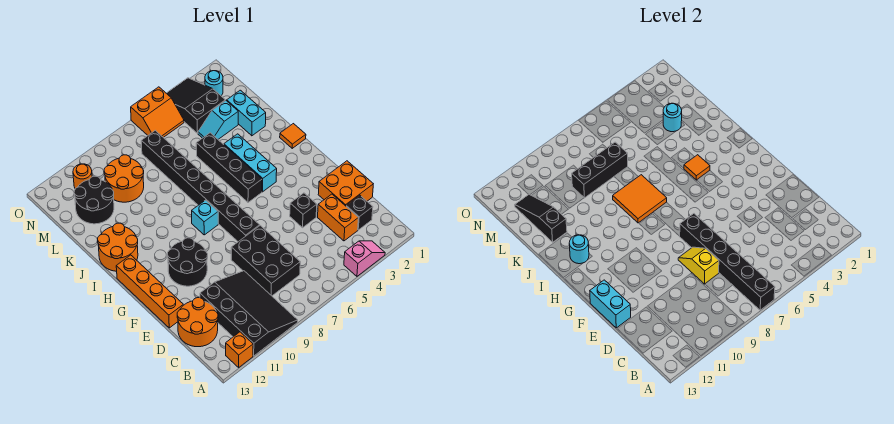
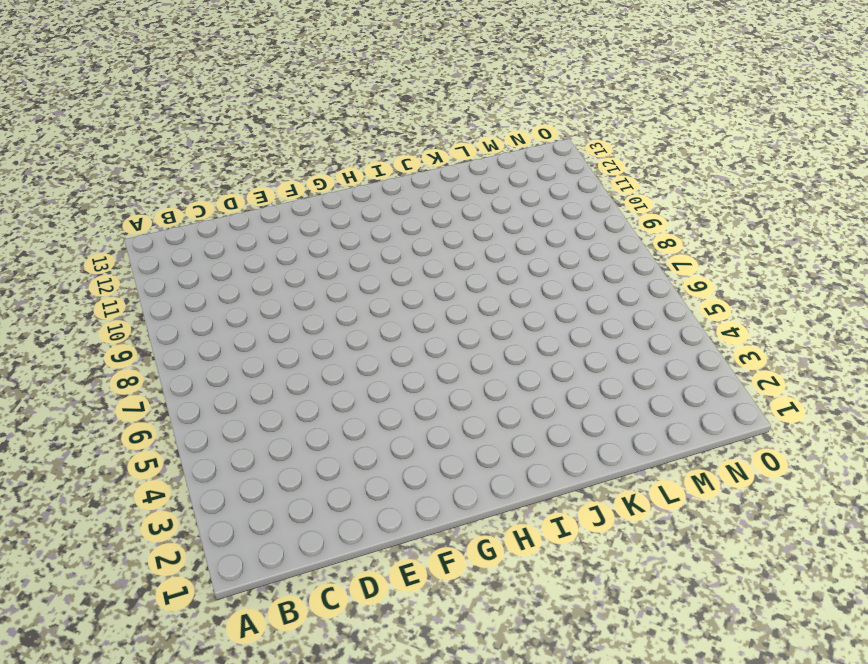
none -> pink 1x2 slope [344,241,385,276]
none -> black 3x4 slope [200,271,298,356]
none -> orange 1x1 brick [226,332,253,367]
none -> black 1x1 brick [346,195,373,230]

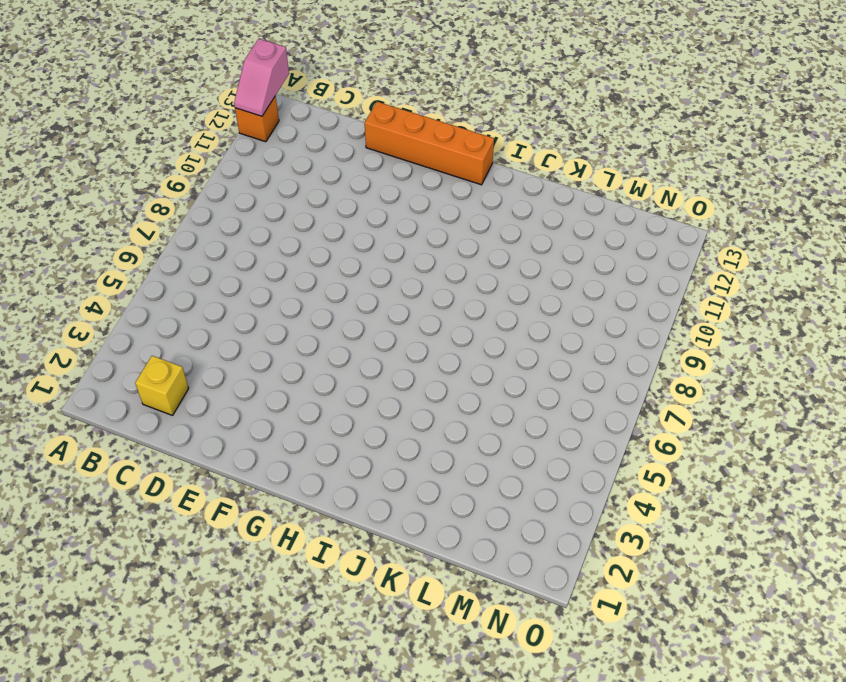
pink 1x2 slope [234,39,289,116] -> pink 1x2 slope moved to [344,241,385,276]
yellow 1x1 brick [135,356,189,415] -> black 1x1 brick [346,195,373,230]
none -> black 3x4 slope [200,271,298,356]
none -> orange 1x2 brick [318,194,358,241]
none -> black 2x3 brick [231,226,300,296]
none -> orange 2x2 round brick [177,298,218,347]

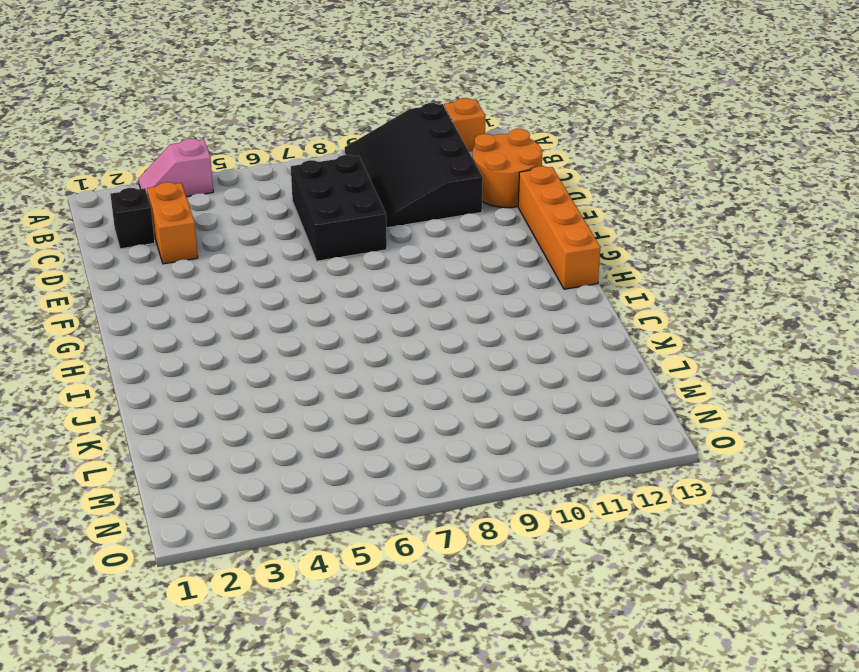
none -> orange 2x2 brick [318,161,373,206]
none -> black 1x1 brick [290,193,317,228]
none -> black 1x8 brick [141,130,260,242]
none -> black 2x2 round brick [167,238,208,286]

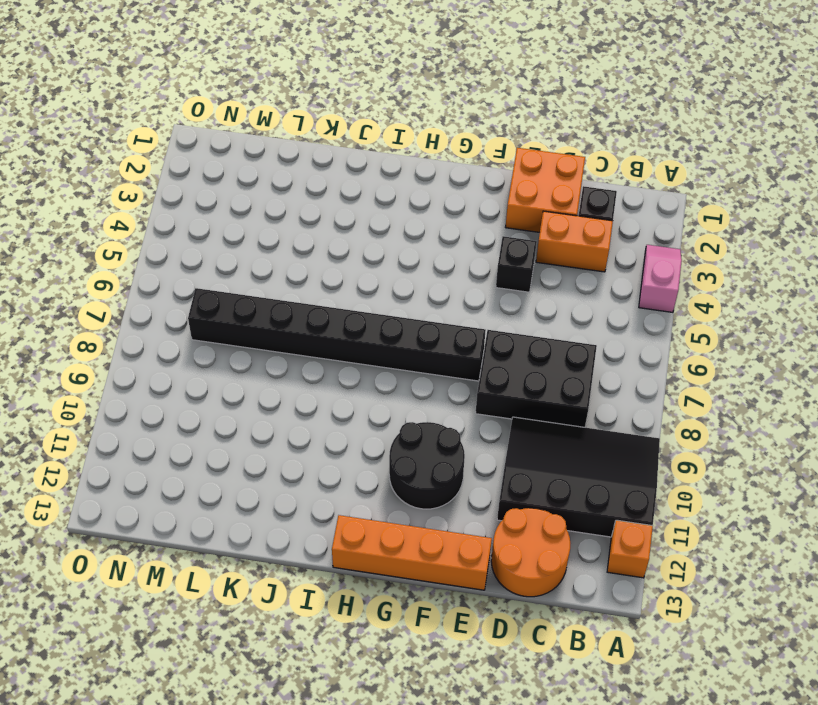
none -> cyan 1x3 brick [224,134,277,192]
none -> black 1x4 brick [196,133,262,202]
none -> cyan 1x1 brick [192,200,218,235]
none -> orange 1x1 tile [280,124,306,148]

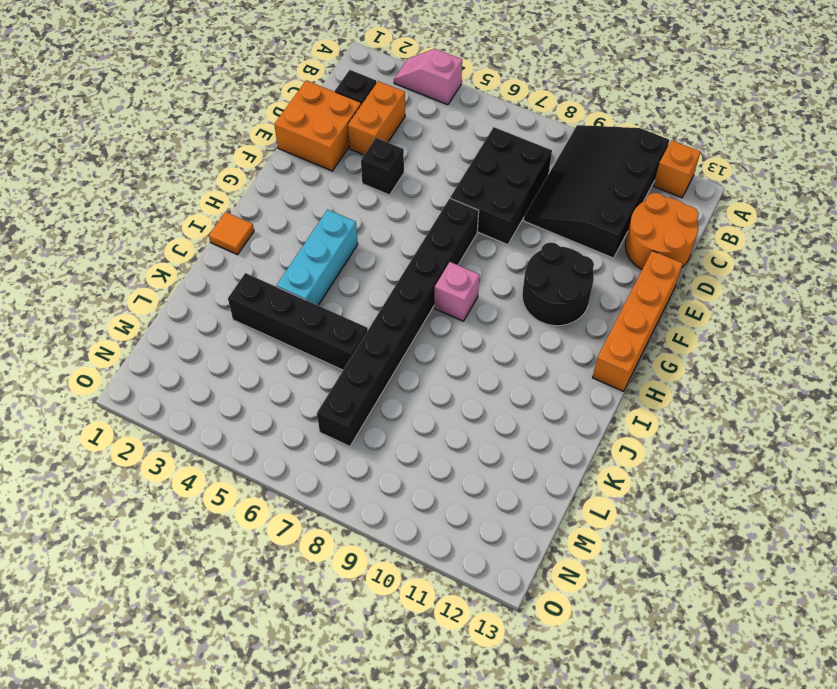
pink 1x1 brick [434,262,480,321] -> cyan 1x1 brick [192,200,218,235]
black 1x4 brick [228,273,368,370] -> black 1x4 brick turned to [196,133,262,202]
none -> orange 2x2 round brick [98,223,138,271]
none -> cyan 1x2 brick [227,90,266,136]
none -> cyan 1x2 slope [198,101,238,139]
none -> orange 2x2 round brick [104,155,144,202]

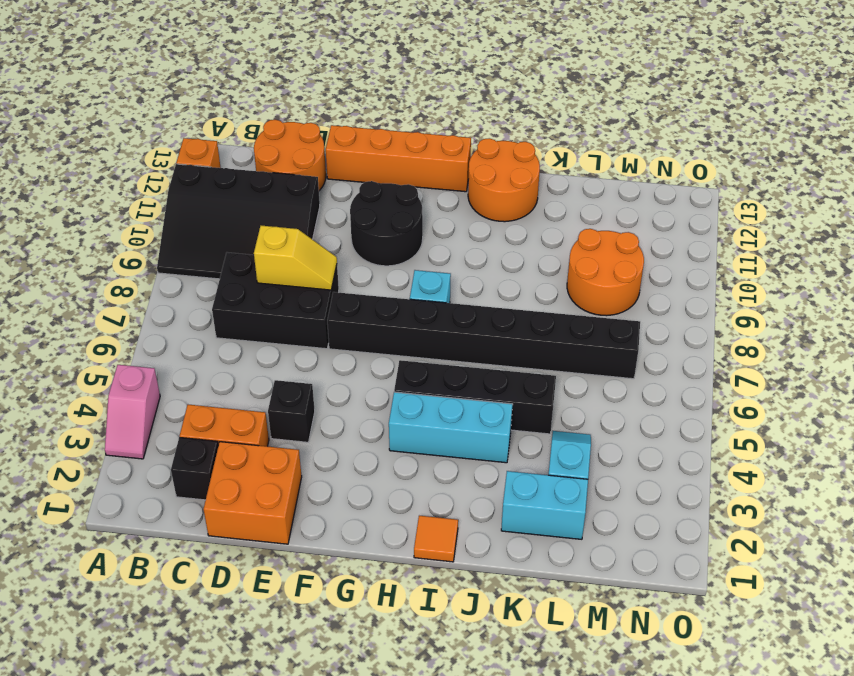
none -> black 2x2 round brick [74,176,114,224]
none -> black 2x3 slope [166,78,225,133]
none -> cyan 1x1 round brick [205,71,223,96]
none -> orange 2x2 slope [131,87,184,137]

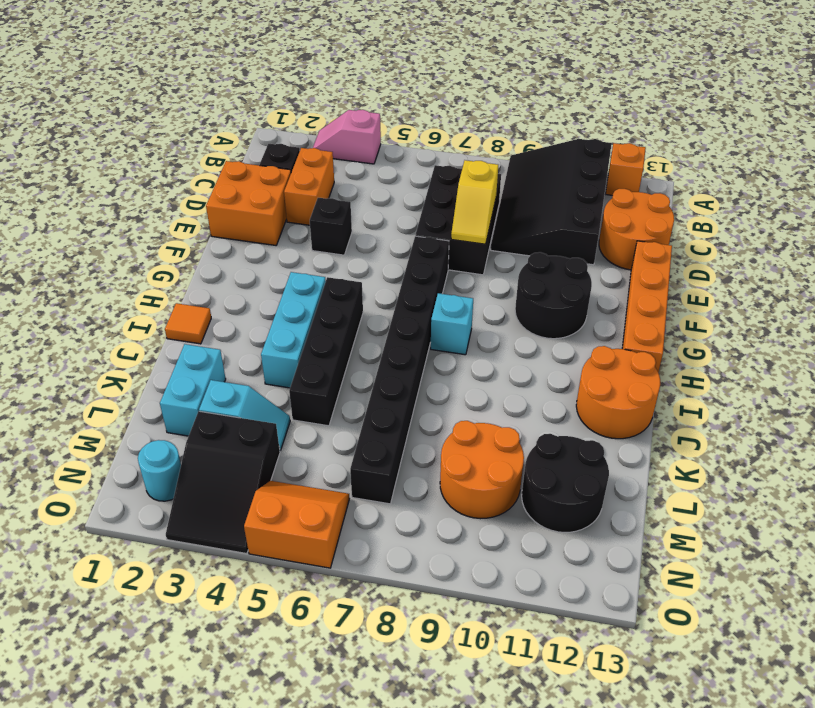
none -> orange 1x1 round brick [73,164,92,189]
none -> black 1x6 brick [680,214,775,310]
none -> cyan 1x2 brick [590,280,631,328]
none -> orange 1x1 tile [684,155,710,180]

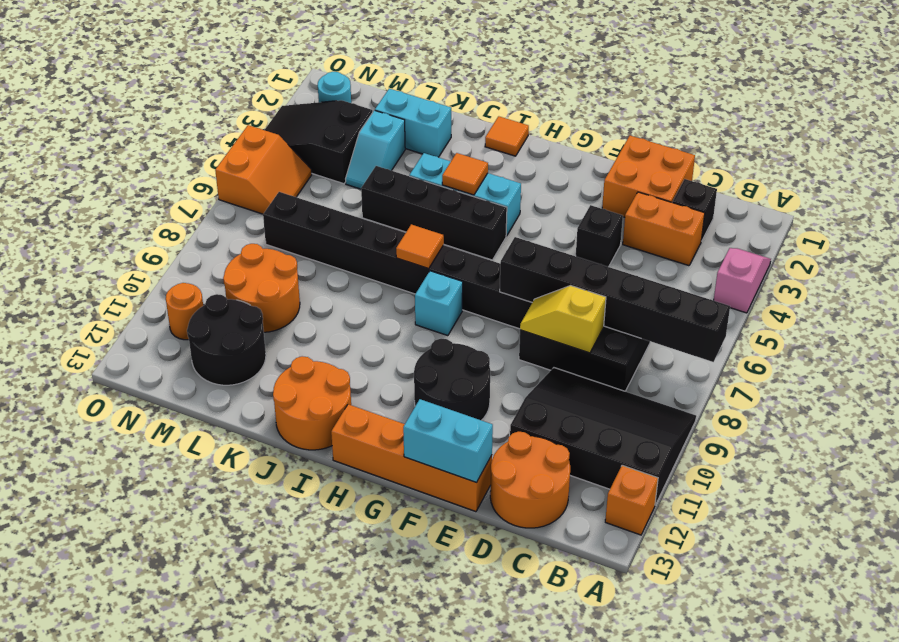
orange 1x1 tile [396,224,444,269] -> orange 2x2 tile [613,175,667,223]
none -> cyan 1x1 round brick [569,235,589,264]
none -> black 1x3 slope [515,194,567,242]
none -> cyan 1x1 round brick [663,103,682,132]
none -> black 1x3 brick [572,142,628,198]

